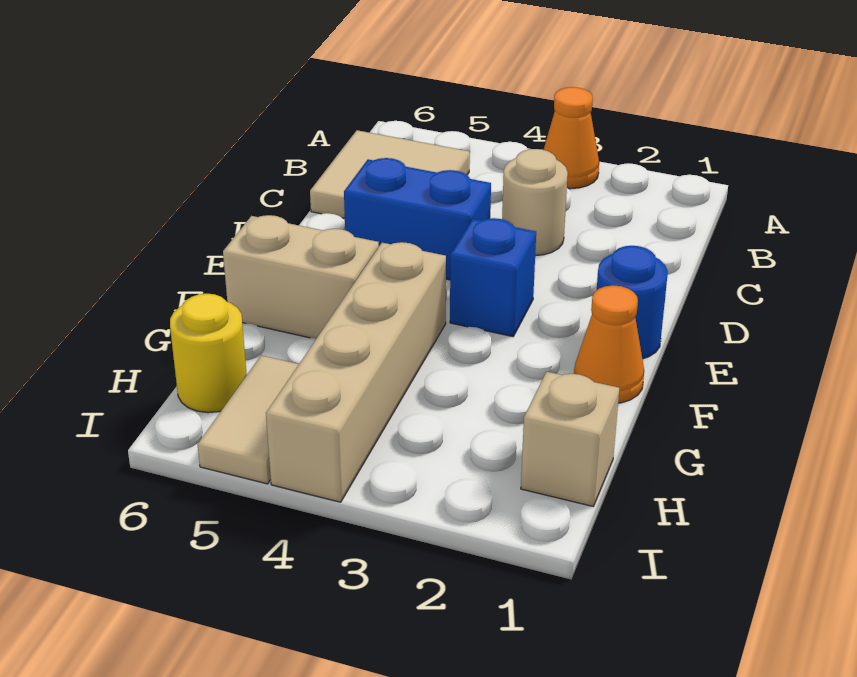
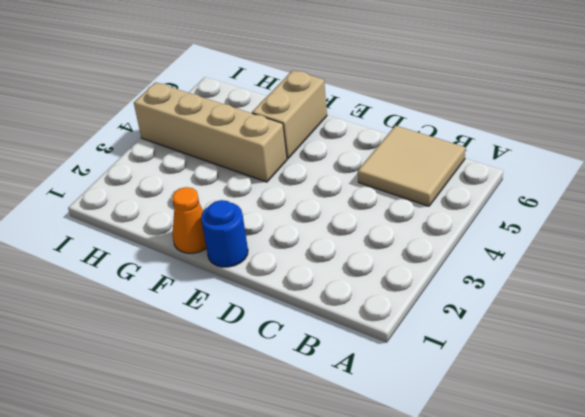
none -> orange 1x1 cone [544,87,599,189]
none -> tan 1x1 round brick [502,149,568,255]
none -> blue 1x2 brick [344,158,491,280]

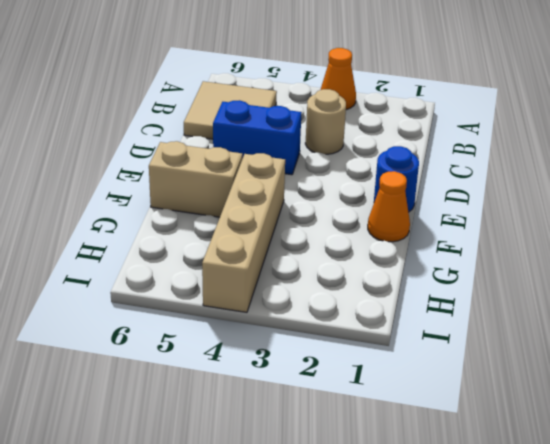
none -> blue 1x1 brick [450,218,536,337]
none -> tan 1x1 brick [521,372,619,506]
none -> tan 1x2 tile [198,355,299,484]

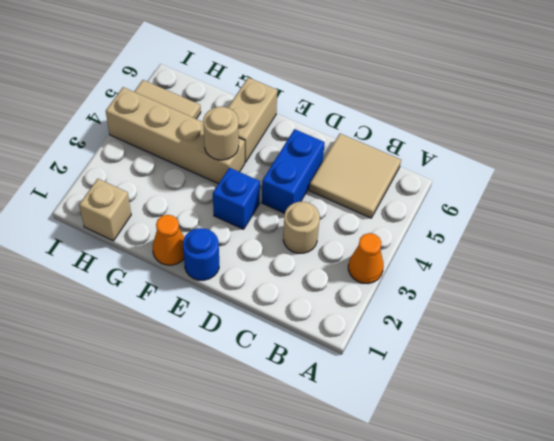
tan 1x1 round brick [203,107,239,160] -> none
none -> yellow 1x1 round brick [170,294,247,413]

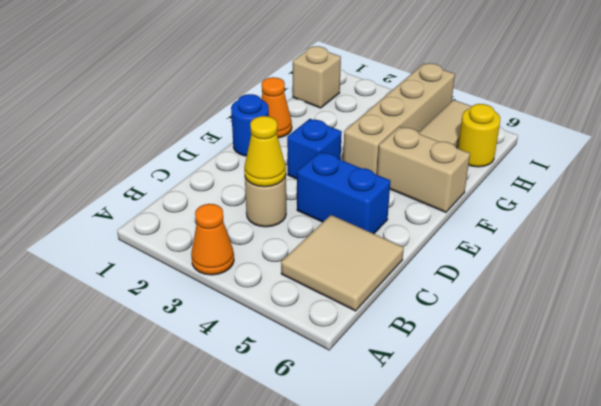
yellow 1x1 cone [244,116,286,187] -> none

